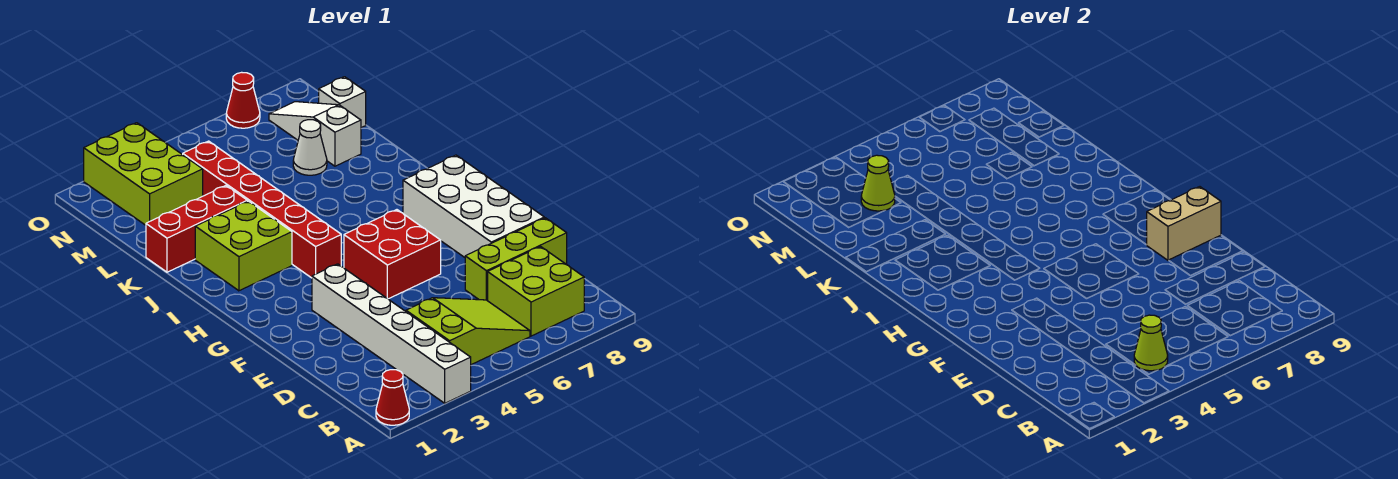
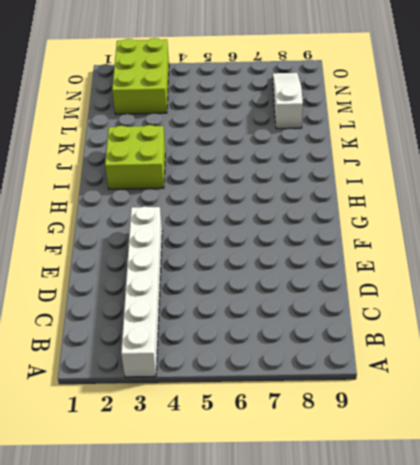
none -> red 1x1 cone [376,370,409,425]
none -> lime 2x3 slope [406,298,530,365]
none -> lime 2x2 brick [488,247,584,336]

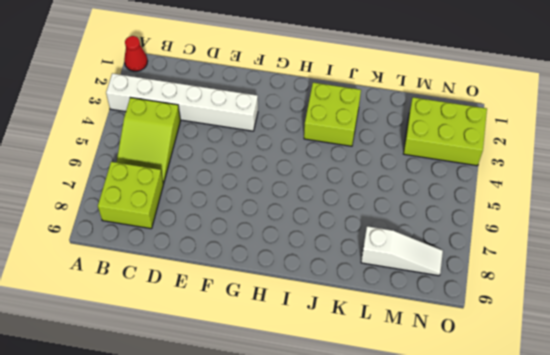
none -> lime 1x3 brick [465,218,567,301]
none -> white 2x4 brick [403,155,544,257]
none -> red 2x2 brick [344,210,441,299]

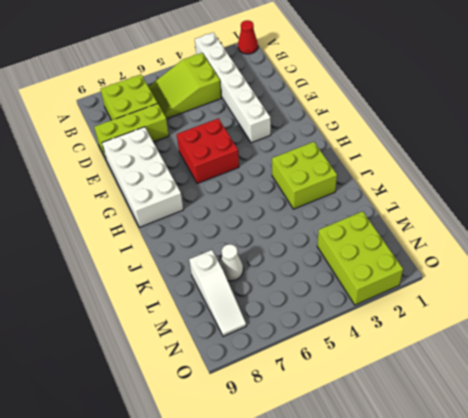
none -> red 1x6 brick [183,141,341,278]
none -> red 1x3 brick [146,186,247,272]
none -> white 1x1 brick [319,77,366,128]

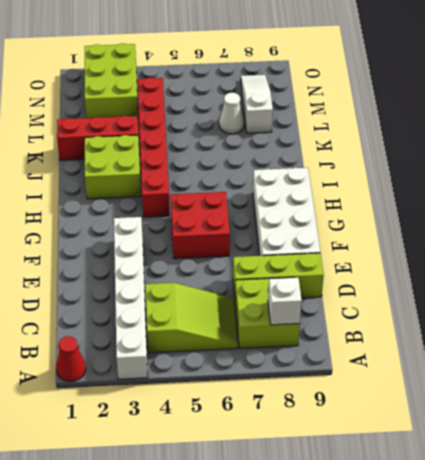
white 1x1 brick [268,278,302,325] -> white 1x1 brick moved to [319,77,366,128]
none -> red 1x1 cone [226,72,260,128]
none -> lime 1x1 cone [1134,315,1168,371]
none -> tan 1x2 brick [1147,187,1221,260]

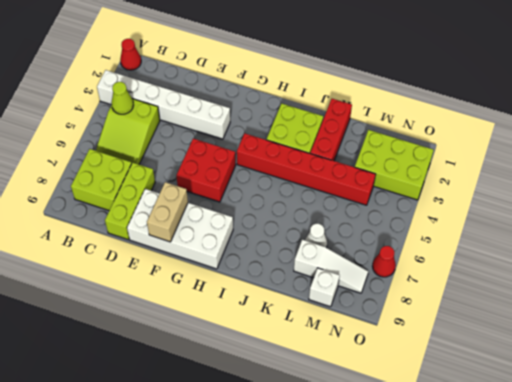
none -> lime 1x1 cone [861,155,895,211]

